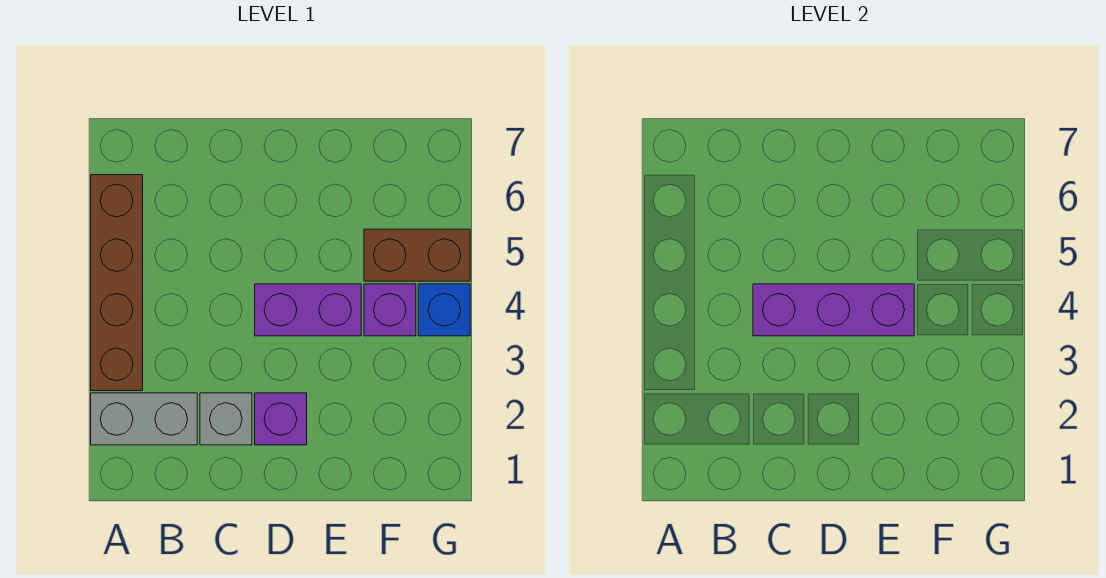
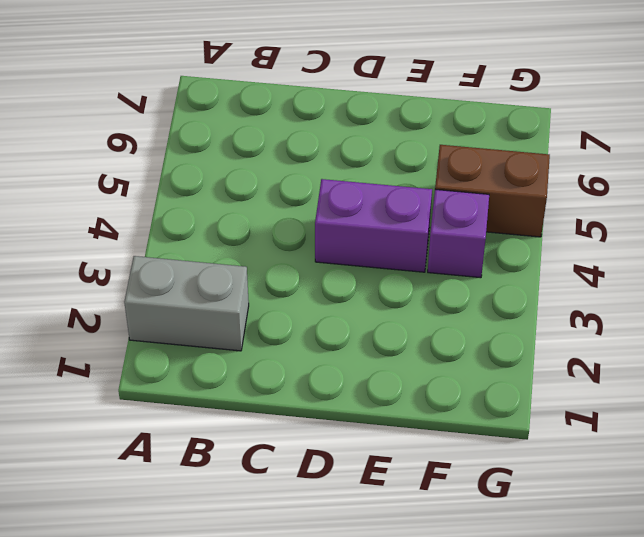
none -> brown 1x4 brick [91,175,143,391]
none -> grey 1x1 brick [200,393,252,445]

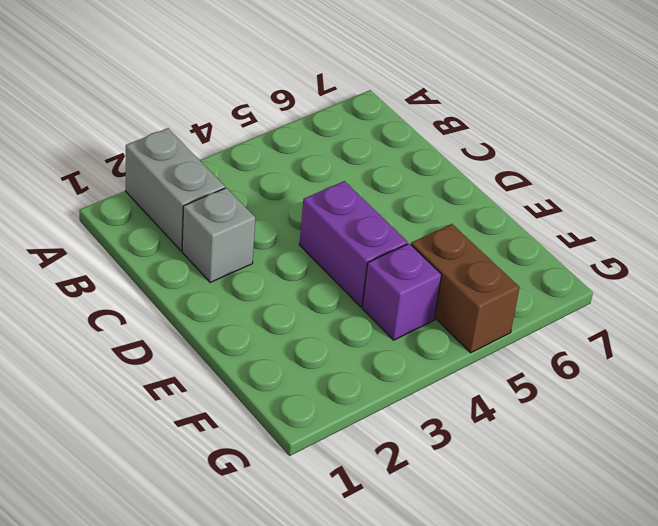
none -> brown 1x4 brick [91,175,143,391]
none -> purple 1x1 brick [255,393,307,445]

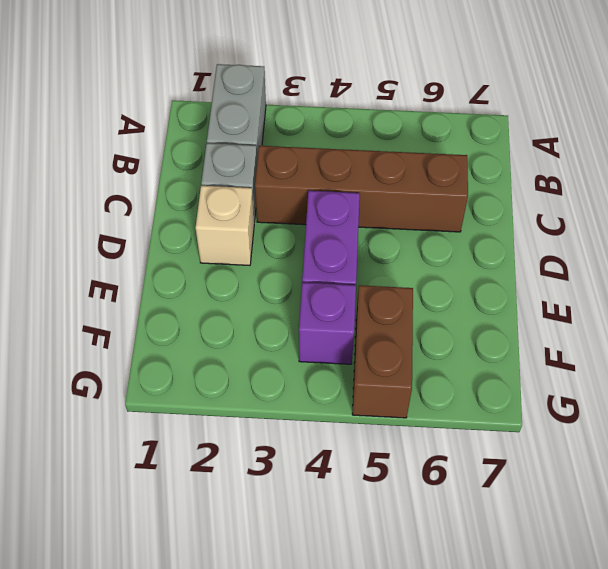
brown 1x4 brick [255,146,468,232] -> brown 1x4 brick moved to [91,175,143,391]
tan 1x1 brick [195,186,254,265] -> purple 1x1 brick [255,393,307,445]
none -> blue 1x1 brick [418,284,470,336]
none -> purple 1x3 brick [753,284,914,336]

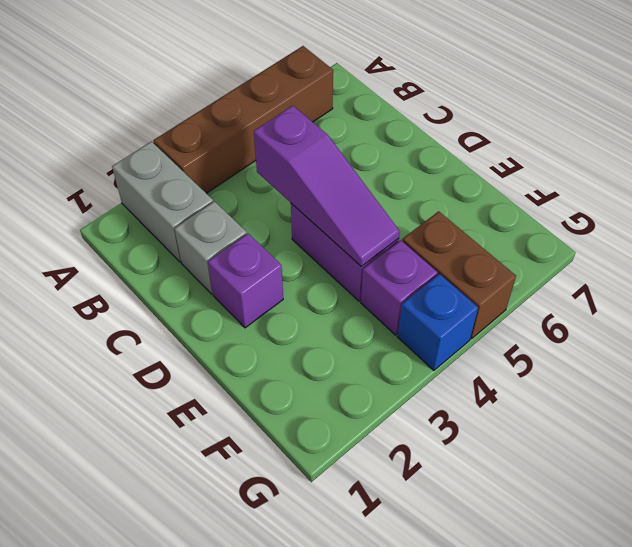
purple 1x3 slope [254,105,400,266] -> purple 1x3 brick [753,284,914,336]

